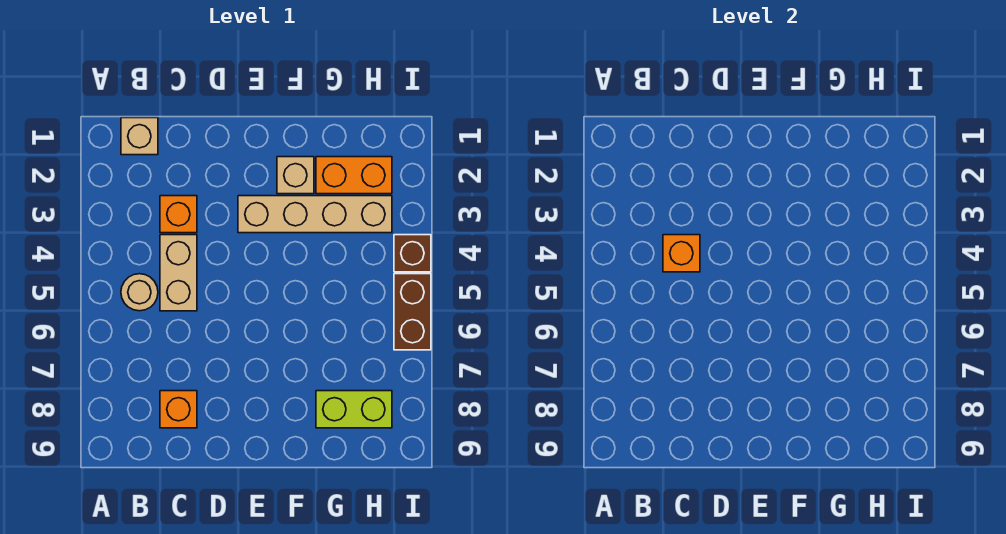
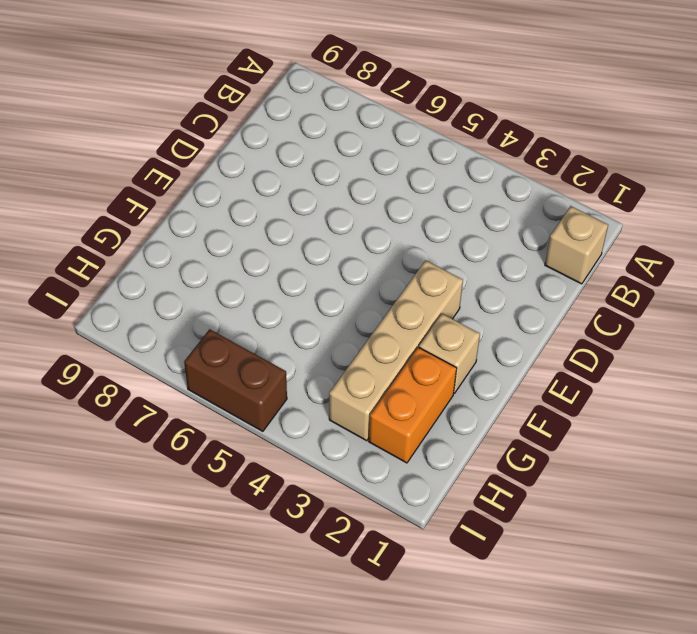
none -> tan 1x1 round brick [121,274,158,311]
none -> orange 1x1 brick [160,196,197,233]
none -> tan 1x2 brick [160,235,197,311]

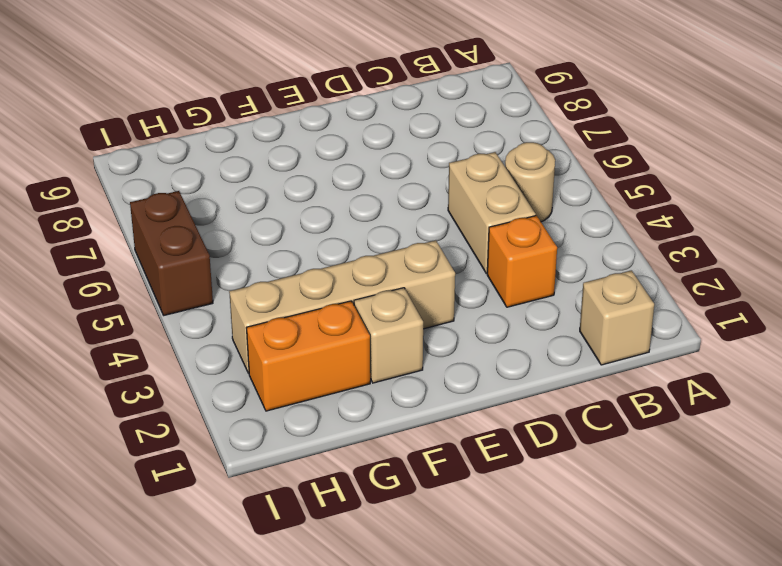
none -> orange 1x1 brick [160,391,197,428]
none -> lime 1x2 brick [316,391,392,428]
none -> brown 1x1 brick [394,235,431,272]

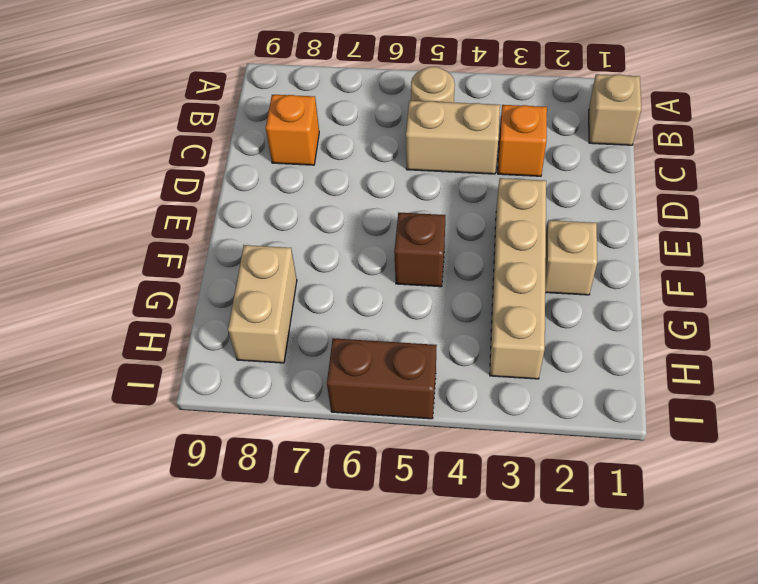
brown 1x1 brick [394,213,446,287] -> brown 1x1 brick moved to [394,235,431,272]
tan 1x2 brick [228,245,297,363] -> lime 1x2 brick [316,391,392,428]
none -> orange 1x2 brick [316,157,392,194]
none -> orange 1x1 brick [663,235,700,272]

